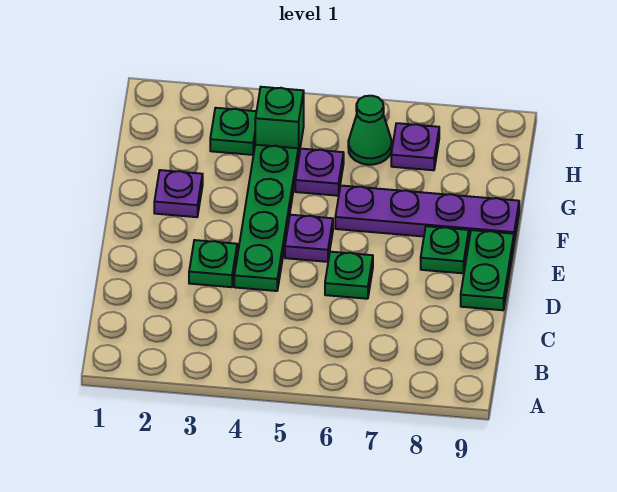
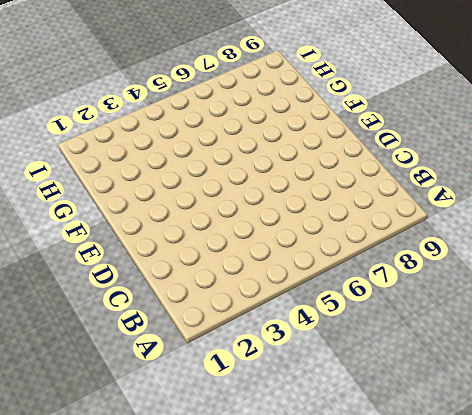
none -> green 1x1 plate [189,240,237,287]
none -> green 1x4 plate [234,145,298,291]
none -> green 1x1 plate [325,252,373,299]

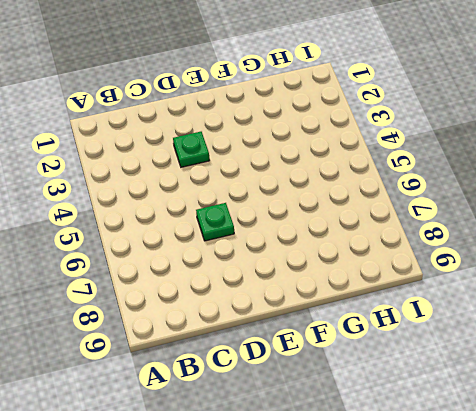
none -> green 1x4 plate [234,145,298,291]
none -> green 1x2 plate [461,230,514,310]
none -> purple 1x1 plate [285,215,333,262]

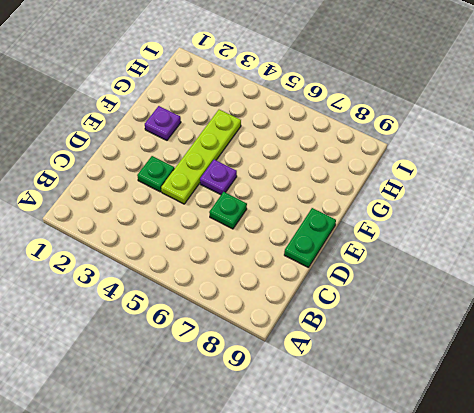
lime 1x4 plate [161,110,241,204] -> green 1x4 plate [234,145,298,291]
none -> green 1x1 plate [421,226,469,273]
none -> purple 1x4 plate [335,185,519,242]
none -> purple 1x1 plate [295,149,344,196]

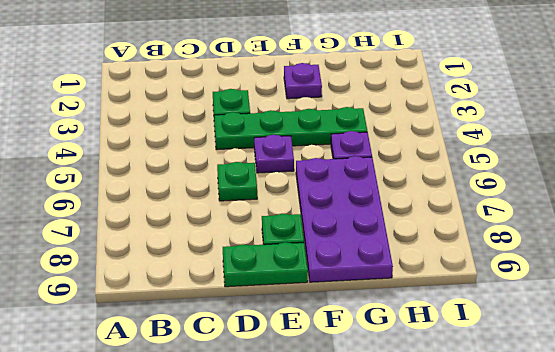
purple 2x4 plate [296,156,393,282] -> purple 1x4 plate [335,185,519,242]
none -> green 1x1 plate [210,108,256,155]
none -> green 1x1 brick [255,87,304,158]
none -> green 1x1 cone [348,96,392,165]

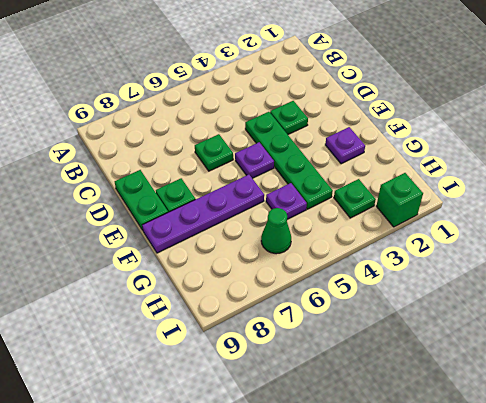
green 1x1 brick [376,173,423,227] -> green 1x1 brick moved to [255,87,304,158]
none -> purple 1x1 plate [391,123,439,170]

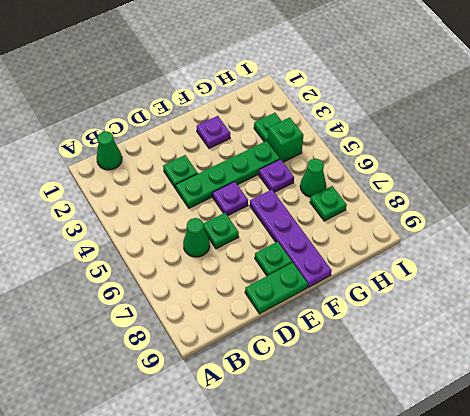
green 1x1 cone [97,131,122,170] -> none
green 1x1 cone [183,218,210,257] -> none
green 1x1 plate [310,186,347,221] -> purple 1x1 plate [391,123,439,170]

